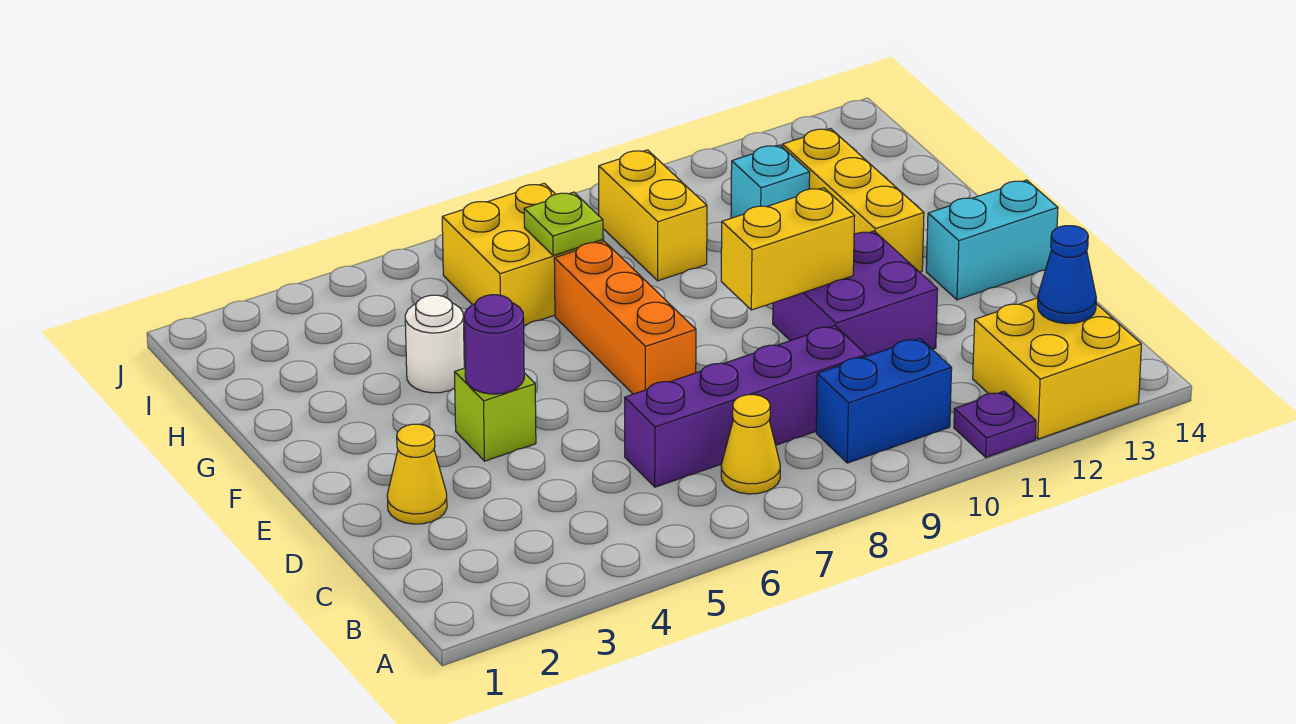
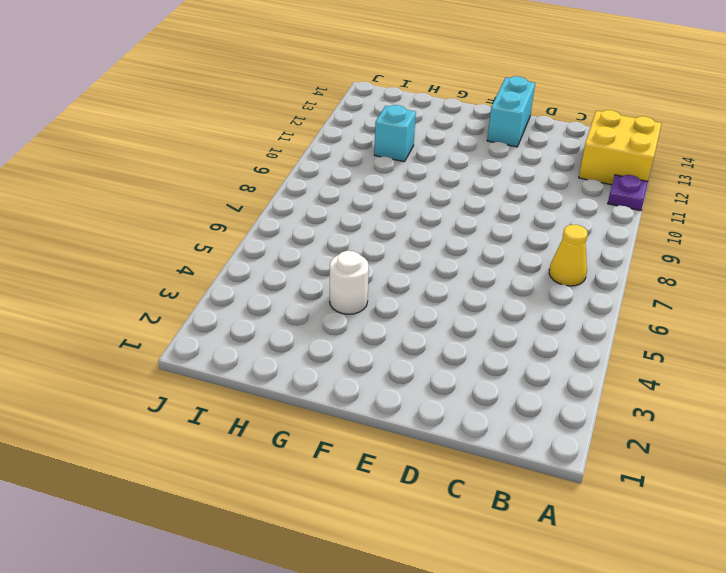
none -> blue 1x2 brick [816,338,952,463]
none -> purple 1x4 brick [625,326,866,487]
none -> yellow 1x1 cone [387,424,447,524]

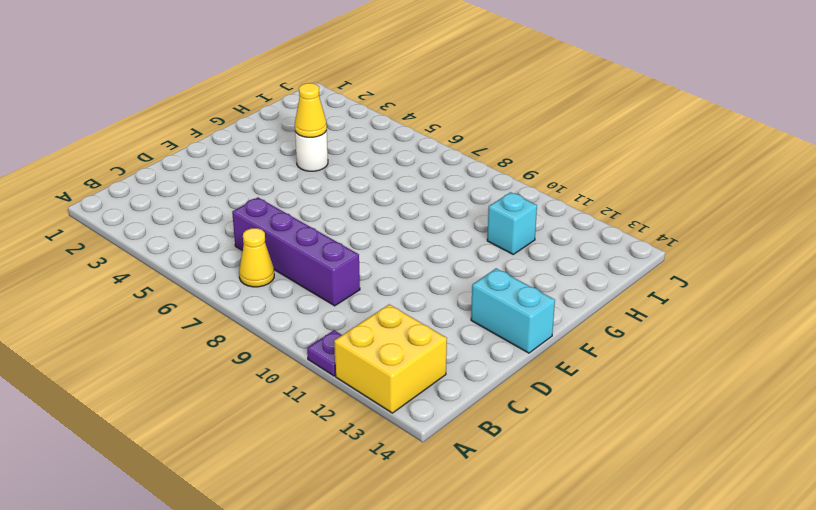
yellow 1x1 cone [295,83,327,137] -> yellow 1x1 cone moved to [387,424,447,524]
none -> blue 1x2 brick [816,338,952,463]
none -> purple 2x2 brick [773,231,938,356]
none -> lime 1x1 brick [454,368,536,461]

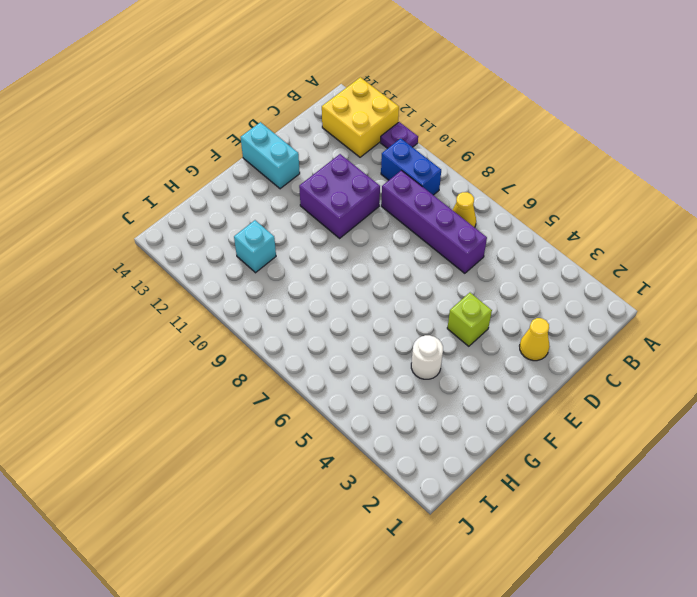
none -> orange 1x3 brick [554,241,696,394]
none -> yellow 1x3 brick [782,129,924,272]
none -> yellow 2x2 brick [442,183,603,325]

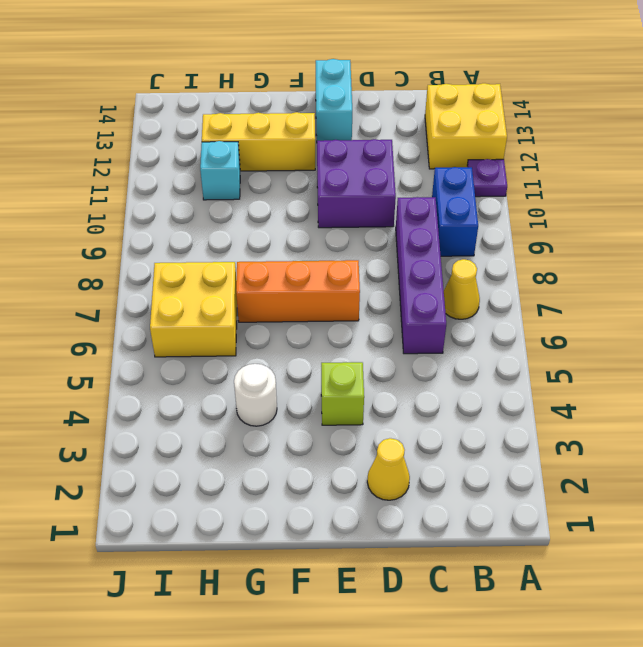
none -> yellow 1x2 brick [599,150,707,281]
none -> blue 1x1 cone [1038,226,1096,324]
none -> purple 1x1 round brick [464,295,524,394]

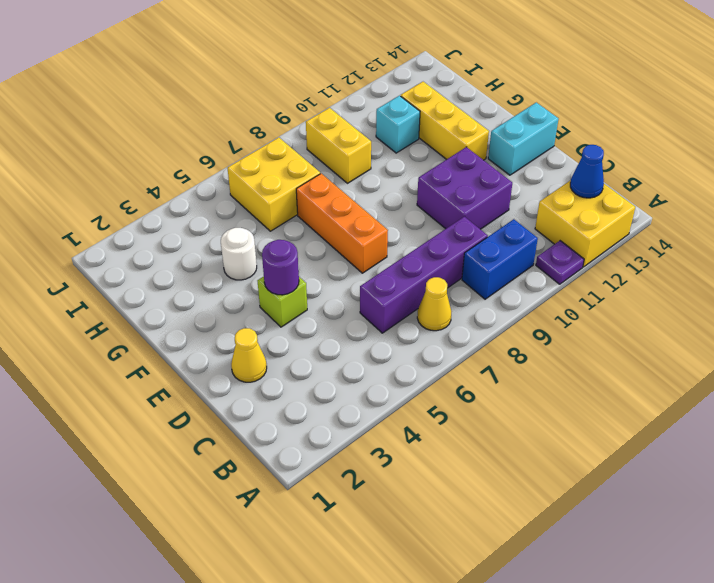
none -> yellow 1x2 brick [721,188,855,310]
none -> lime 1x1 plate [524,192,603,256]

